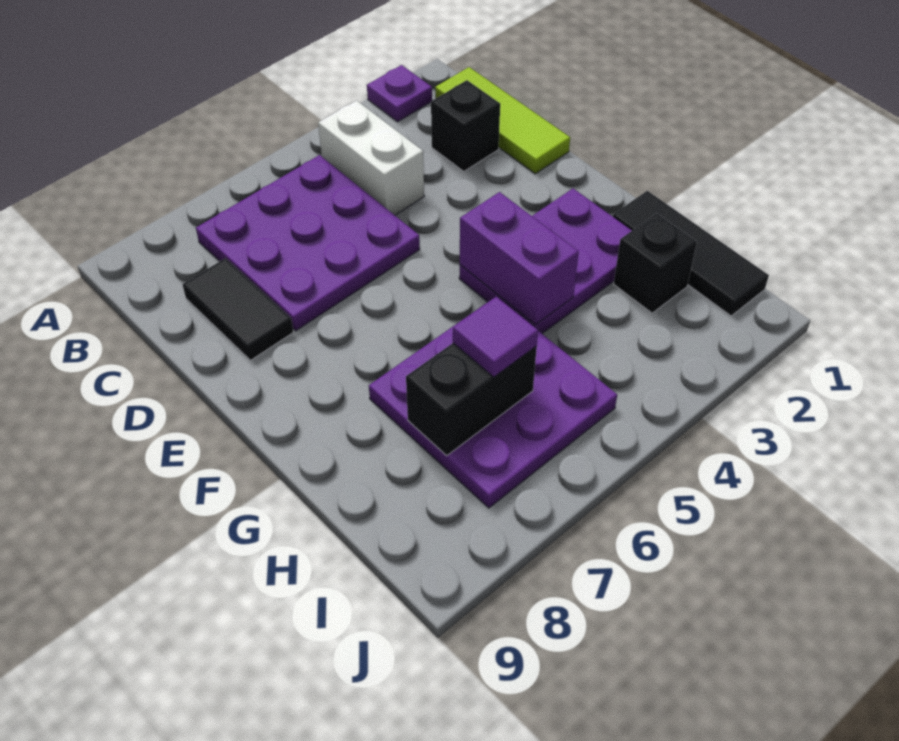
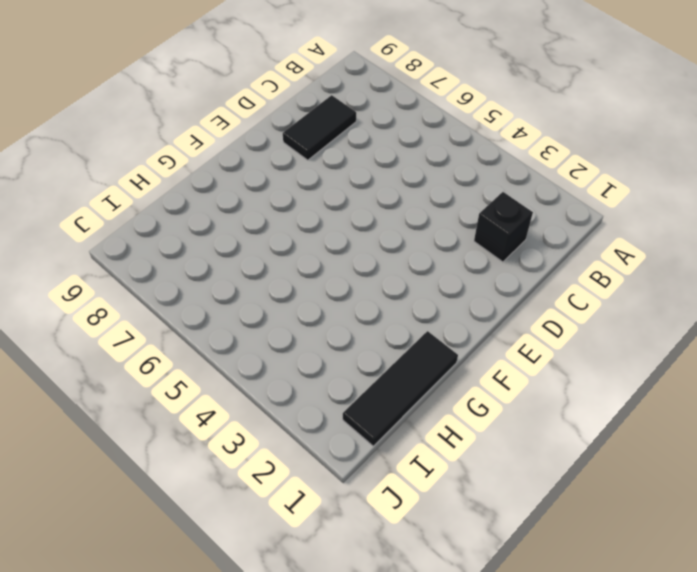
none -> purple 1x1 plate [367,65,432,122]
none -> lime 1x3 tile [435,67,570,174]
none -> white 1x2 brick [318,100,424,215]

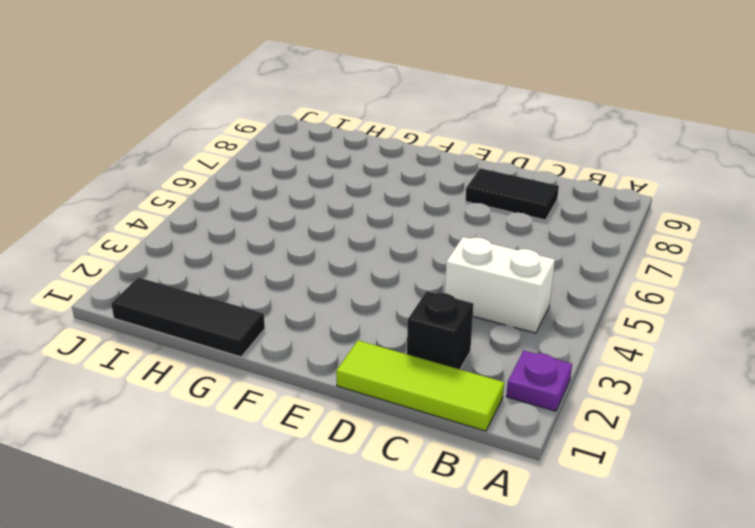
none -> purple 3x3 plate [196,155,420,331]
none -> purple 2x3 plate [459,188,632,333]
none -> purple 3x3 plate [369,297,617,508]

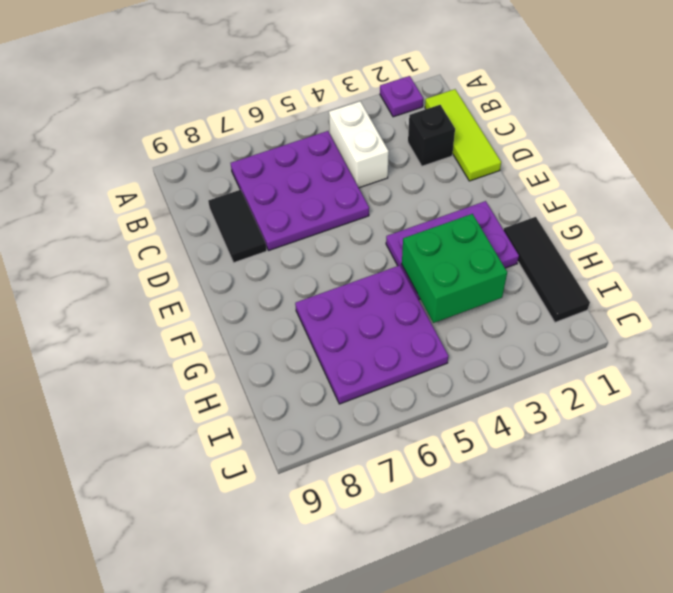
green 2x2 brick [402,214,507,323] -> purple 1x2 brick [460,192,579,325]
none -> black 1x1 brick [614,213,697,313]
none -> black 1x2 brick [406,343,537,456]
none -> purple 1x1 tile [453,297,538,377]

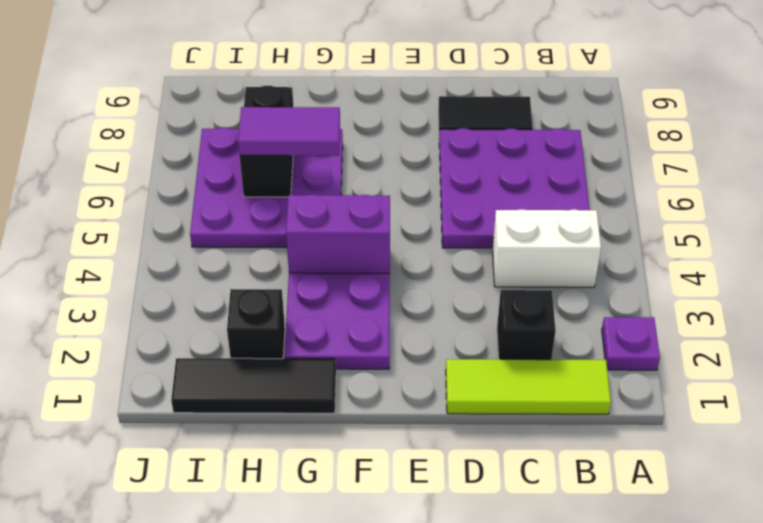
purple 1x2 tile [238,107,340,156] -> purple 1x1 tile [453,297,538,377]

